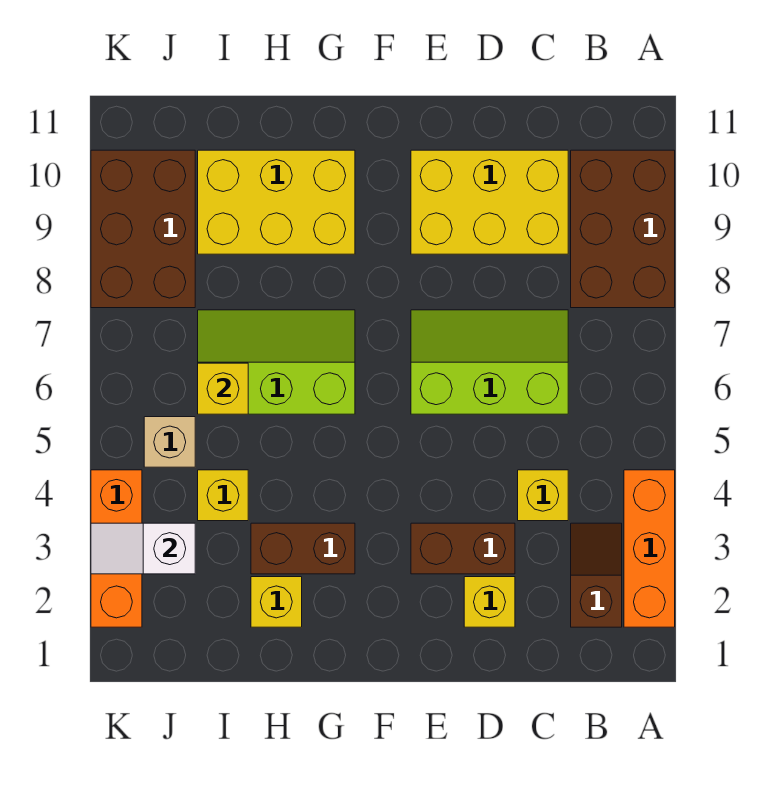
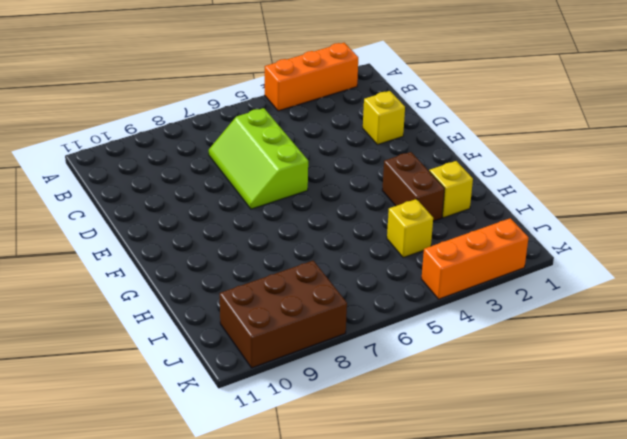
none -> brown 2x3 brick [571,150,675,308]
none -> brown 1x2 slope [571,523,622,627]
none -> yellow 1x1 brick [518,470,568,521]

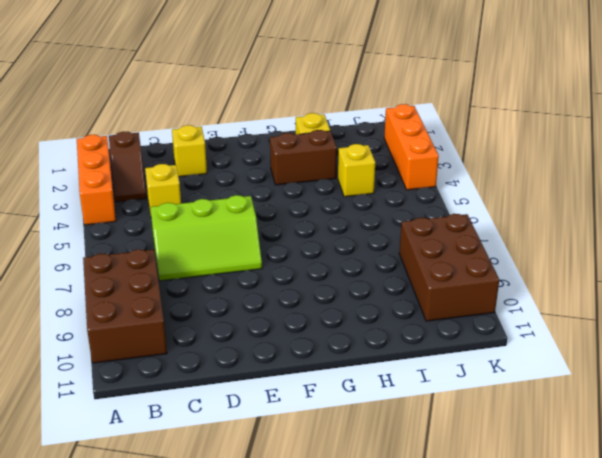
none -> yellow 2x3 brick [411,150,568,254]
none -> brown 1x2 brick [411,523,515,574]
none -> lime 2x3 slope [198,310,355,414]

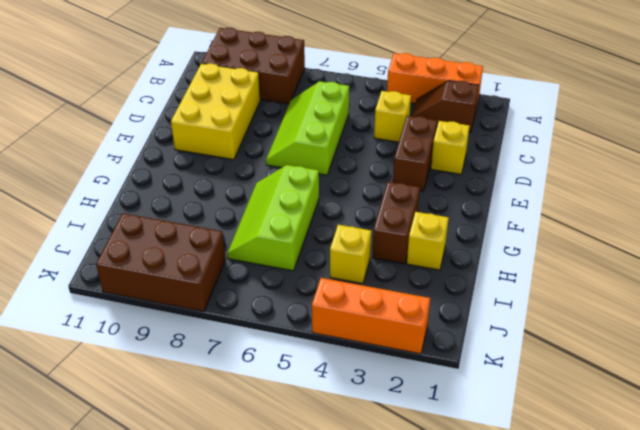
none -> yellow 2x3 brick [198,150,355,254]
none -> tan 1x1 brick [144,417,195,467]
none -> yellow 1x1 brick [198,363,248,414]

